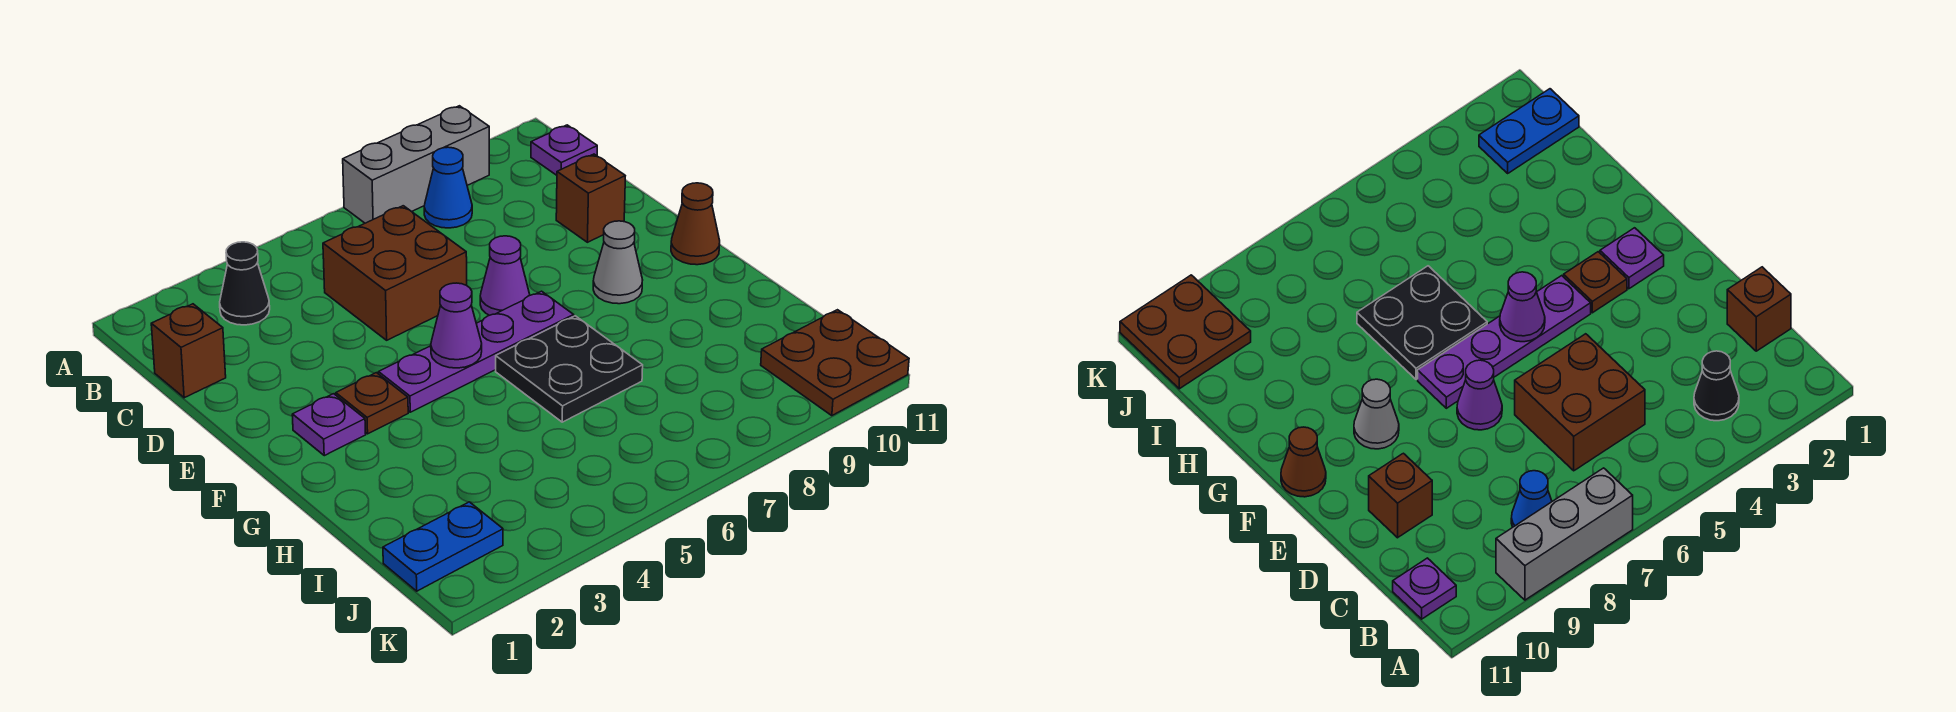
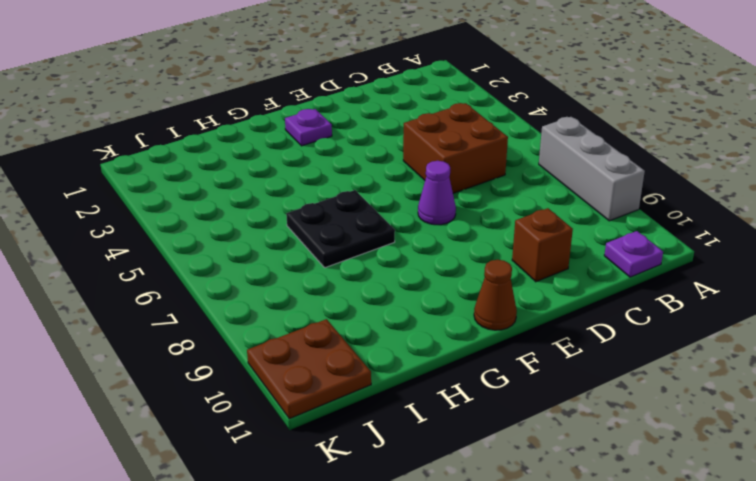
none -> black 1x1 cone [220,242,270,325]
none -> blue 1x1 cone [424,147,472,228]
none -> brown 1x1 brick [151,304,226,398]

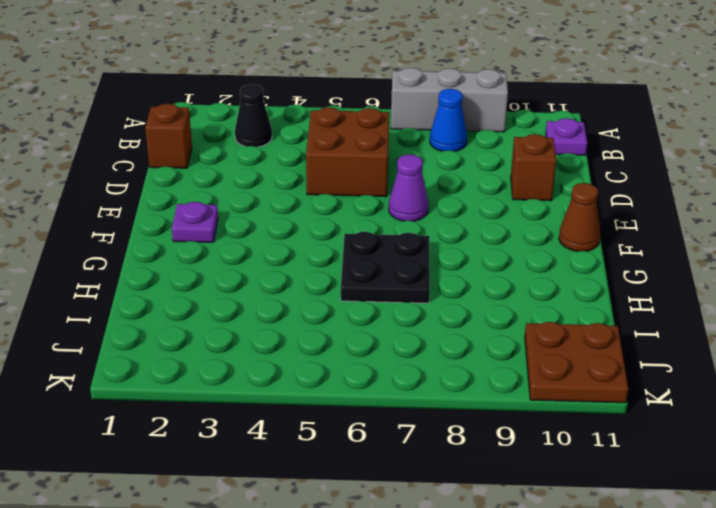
none -> brown 1x1 plate [336,373,408,434]
none -> purple 1x4 plate [379,291,574,412]
none -> grey 1x1 cone [593,221,642,304]

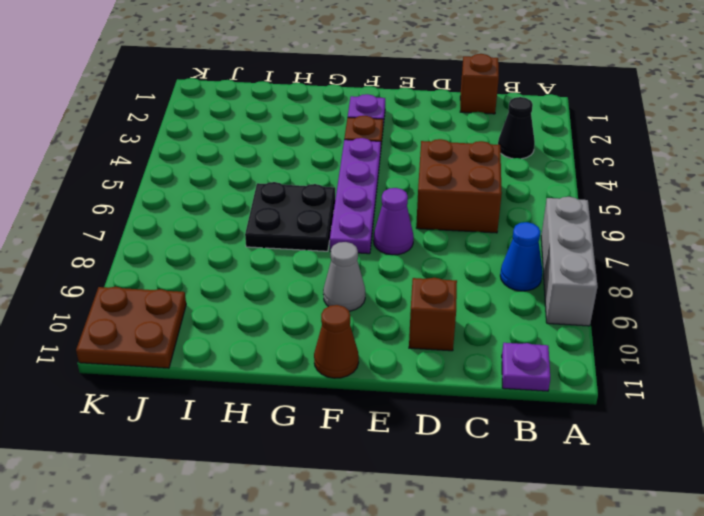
none -> blue 1x2 plate [383,502,503,591]
none -> purple 1x1 cone [431,283,482,368]

